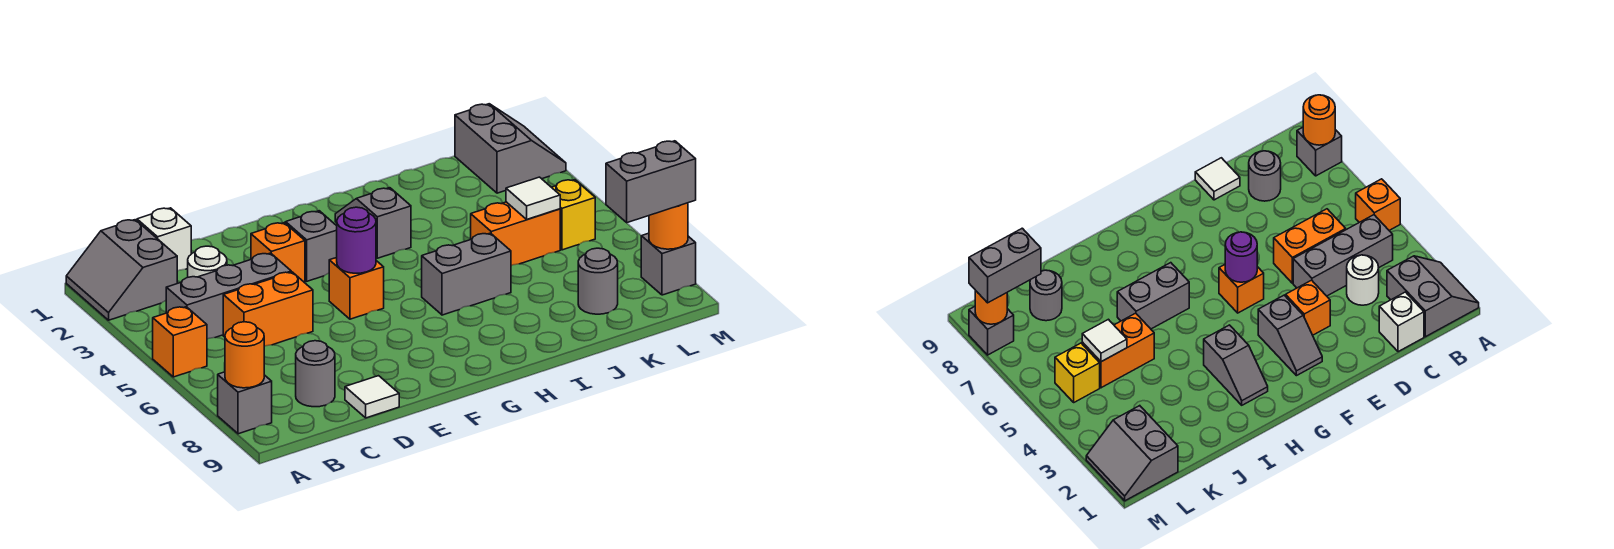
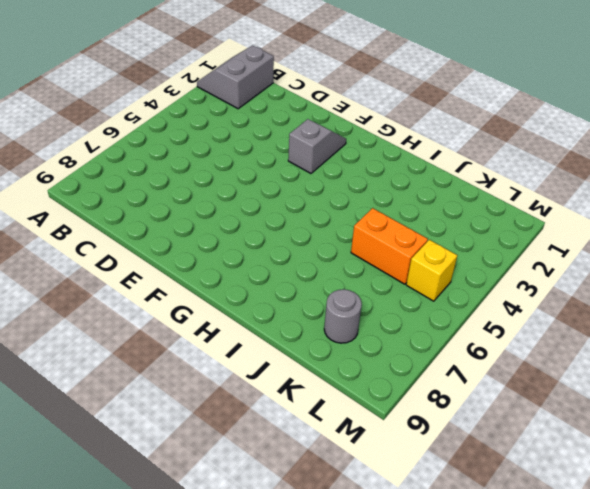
none -> orange 1x1 brick [153,307,207,377]
none -> grey 1x1 brick [218,372,272,434]
none -> grey 1x3 brick [166,253,291,339]

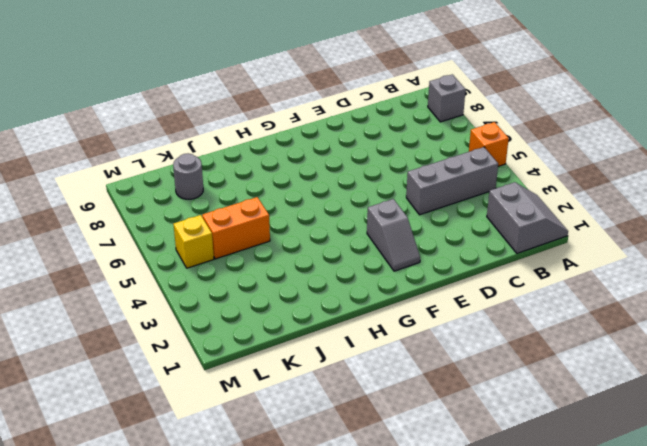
none -> white 1x1 brick [137,208,191,271]
none -> white 1x1 round brick [188,246,227,277]
none -> orange 1x2 brick [223,272,313,346]

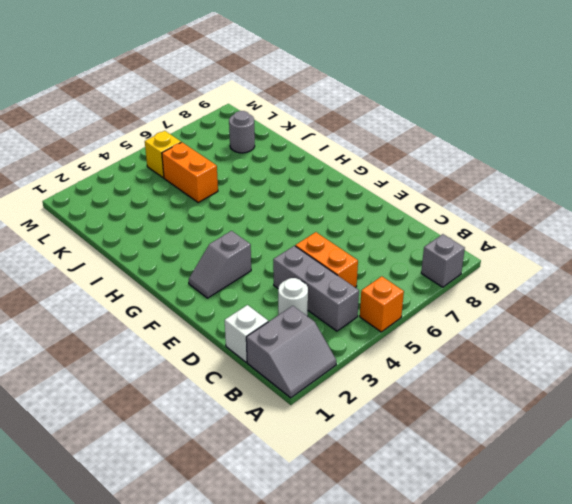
none -> grey 1x1 round brick [296,341,335,407]
none -> white 1x1 tile [345,376,399,418]
none -> orange 1x1 brick [251,223,305,282]

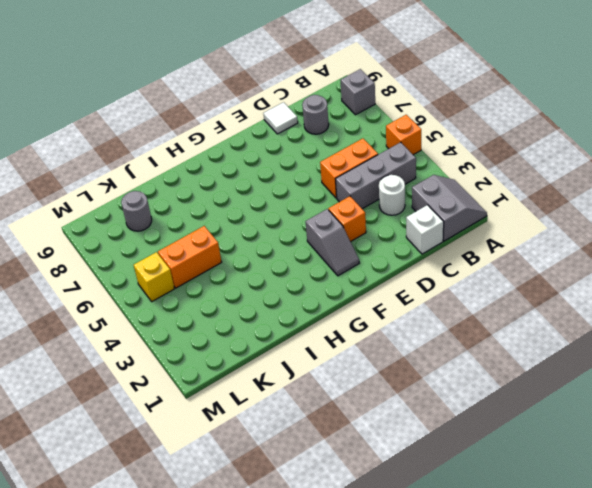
none -> orange 1x1 brick [329,258,384,319]
none -> grey 1x2 slope [335,188,411,258]
none -> grey 1x2 brick [422,233,511,315]

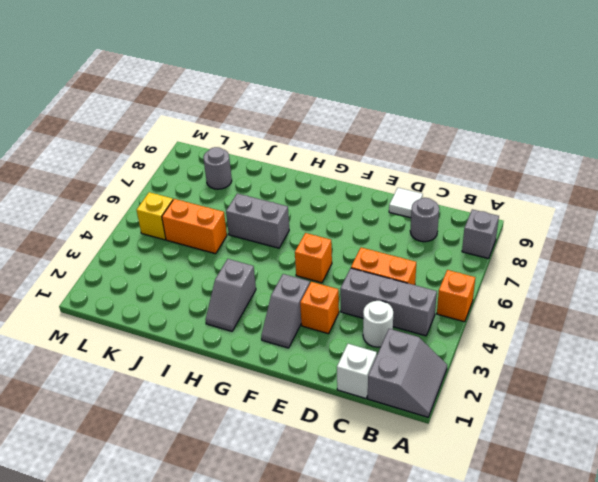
none -> grey 2x2 slope [455,104,566,193]
none -> grey 1x1 brick [641,233,696,295]
none -> orange 1x1 round brick [225,322,264,388]

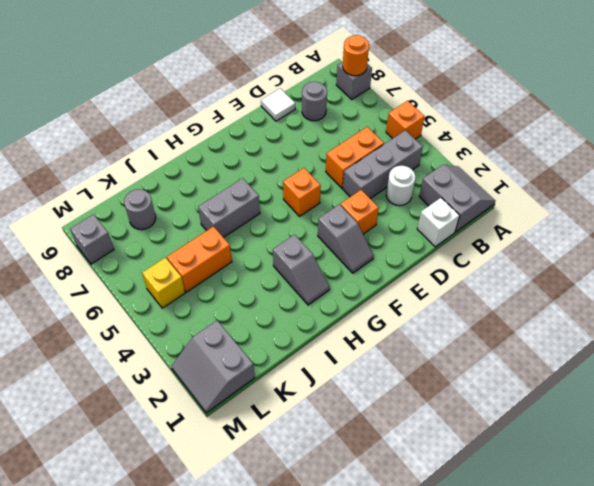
none -> purple 1x1 round brick [337,207,376,273]
none -> white 1x1 tile [506,177,560,219]
none -> orange 1x1 round brick [649,203,688,249]

